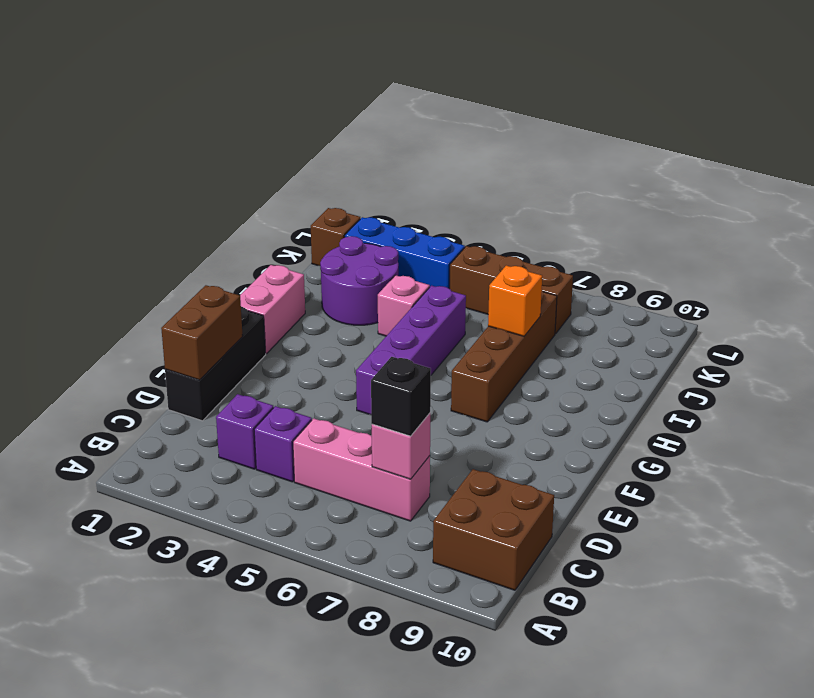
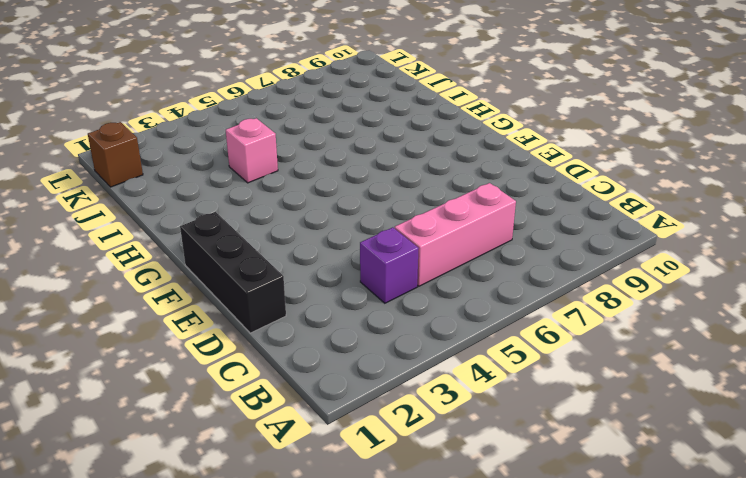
none -> brown 2x2 brick [433,469,554,590]
none -> purple 1x1 brick [216,394,273,469]
none -> purple 1x4 brick [356,286,466,415]

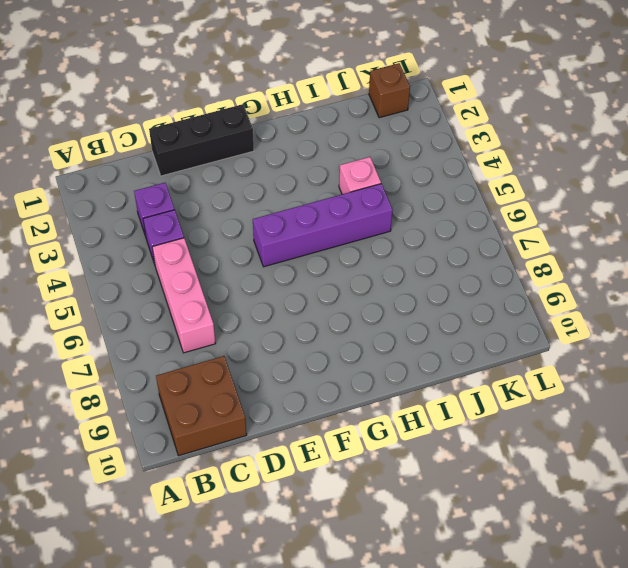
none -> pink 1x2 brick [240,265,305,354]
none -> brown 1x4 brick [451,291,557,422]
none -> purple 2x2 round brick [320,236,398,325]

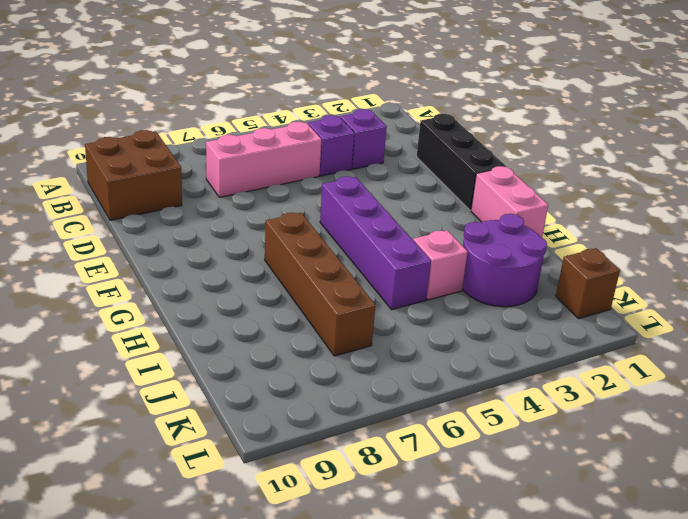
none -> blue 1x3 brick [345,217,465,288]
none -> brown 1x3 brick [449,246,573,334]
none -> pink 1x1 brick [372,413,430,479]

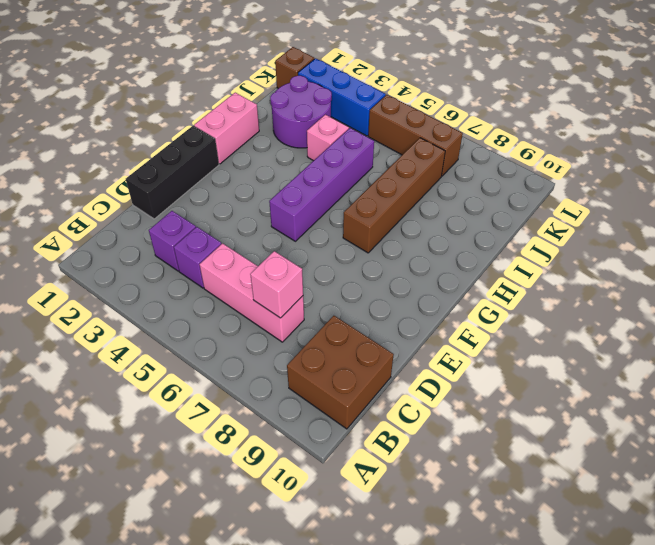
none -> brown 1x2 brick [161,285,243,380]
none -> orange 1x1 brick [488,266,542,336]
none -> black 1x1 brick [371,357,431,436]

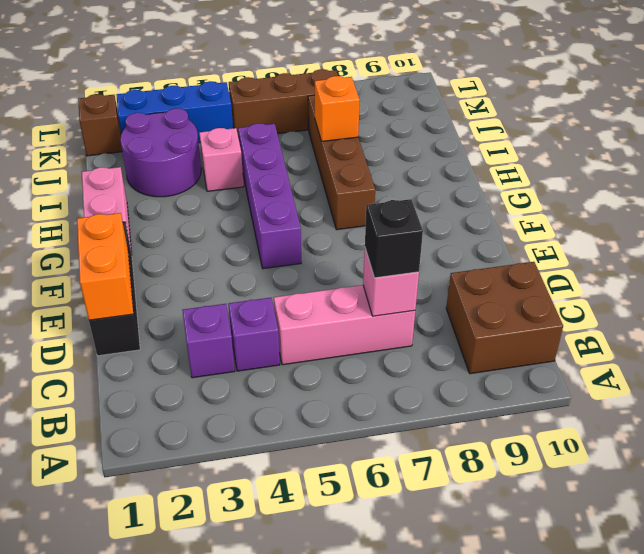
orange 1x2 brick [77,213,133,320] -> brown 1x2 brick [161,285,243,380]

